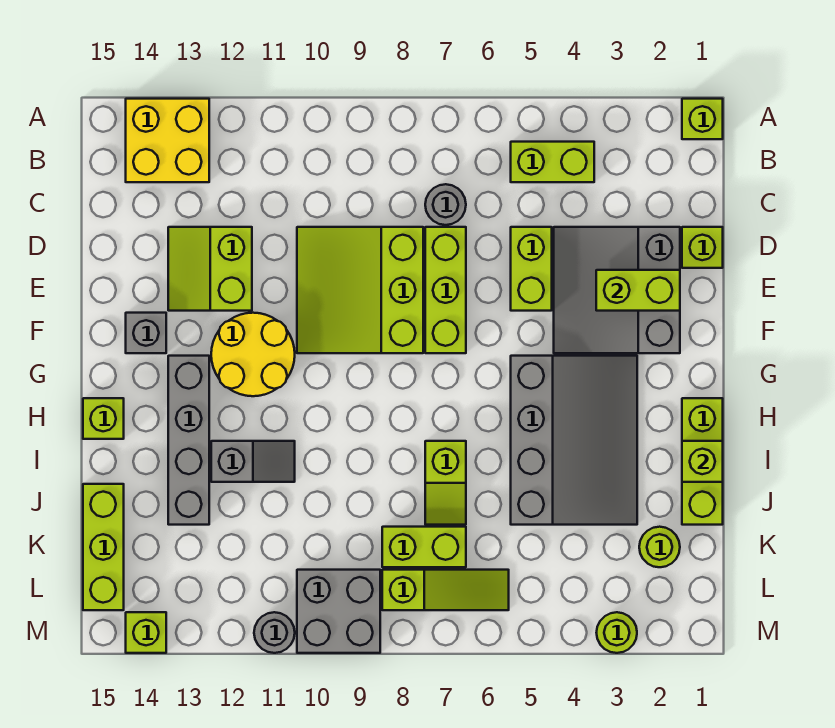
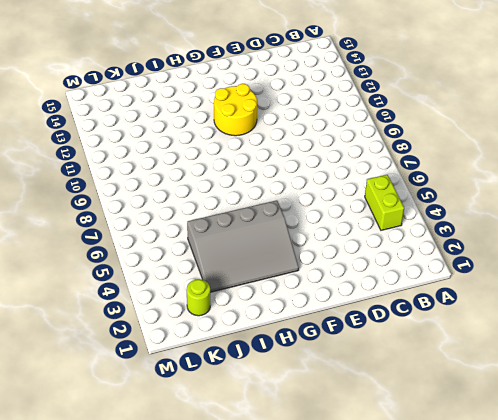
none -> lime 1x1 brick [682,99,723,139]
none -> yellow 2x2 brick [126,99,209,182]
none -> grey 1x1 round brick [425,184,466,225]

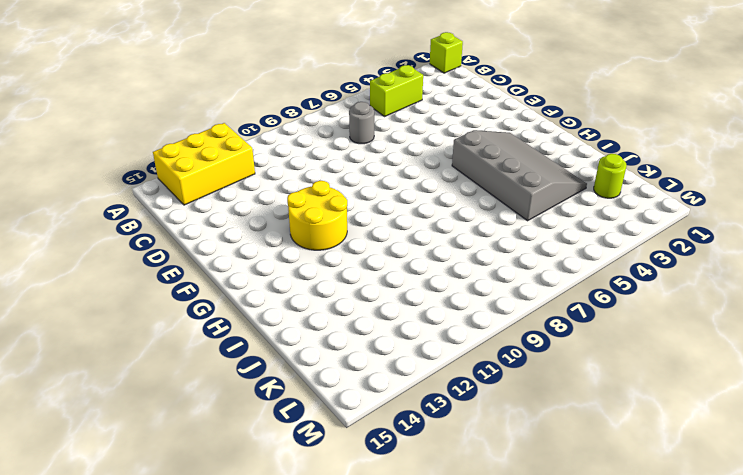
yellow 2x3 brick [153,123,255,205] -> yellow 2x2 brick [126,99,209,182]
none -> lime 1x1 brick [682,227,723,268]
none -> grey 3x3 slope [554,227,680,353]
none -> lime 1x2 brick [511,227,552,311]

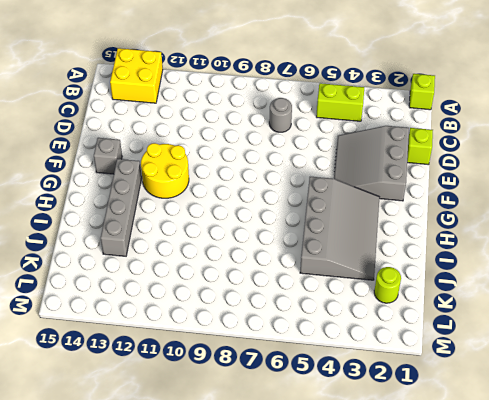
none -> lime 1x2 brick [511,227,552,311]
none -> lime 1x3 brick [425,227,466,353]
none -> lime 3x3 slope [297,227,423,353]

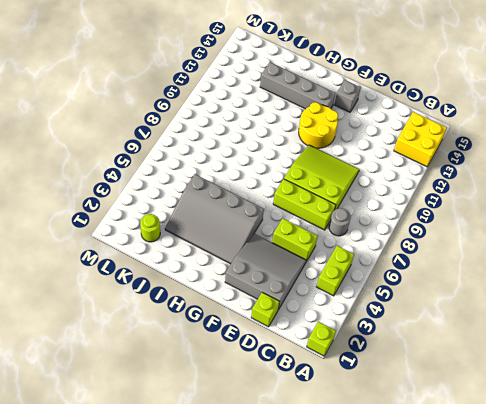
none -> lime 2x2 slope [168,227,252,311]
none -> lime 1x3 brick [682,398,723,525]
none -> lime 1x1 brick [83,398,124,439]

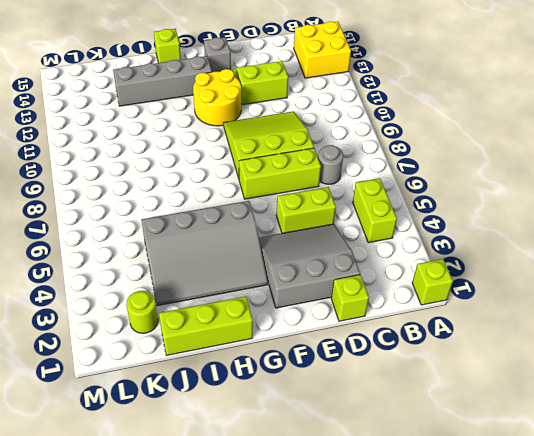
none -> lime 1x2 slope [425,441,466,525]
none -> grey 1x2 slope [211,441,295,482]
none -> lime 1x3 brick [83,484,124,610]

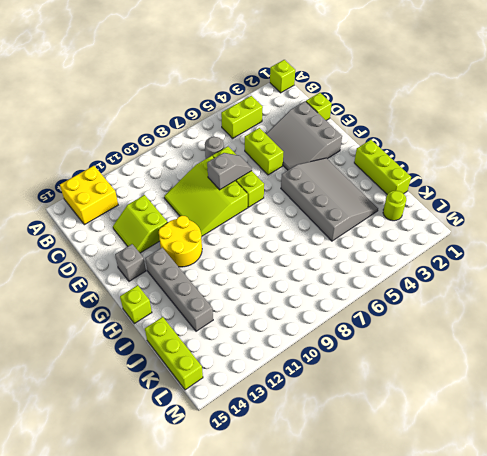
grey 1x2 slope [207,153,252,190] -> grey 1x2 slope moved to [211,441,295,482]
none -> lime 1x2 slope [425,441,466,525]
none -> lime 1x2 brick [382,527,466,567]
none -> lime 1x3 slope [382,570,509,610]

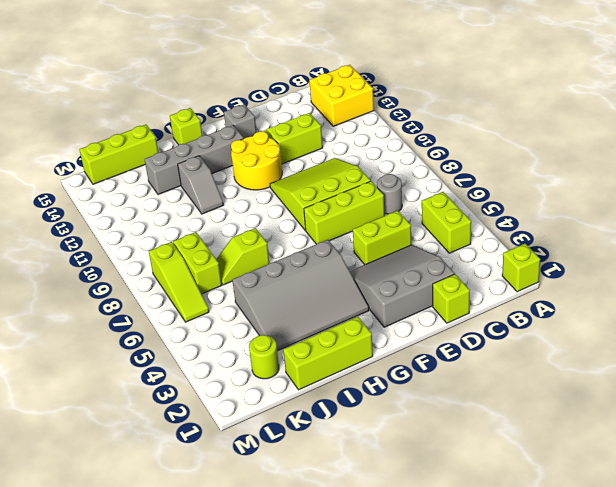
none -> grey 2x2 brick [297,570,380,653]
none -> lime 1x1 round brick [596,612,637,653]
none -> grey 1x1 round brick [254,612,295,653]

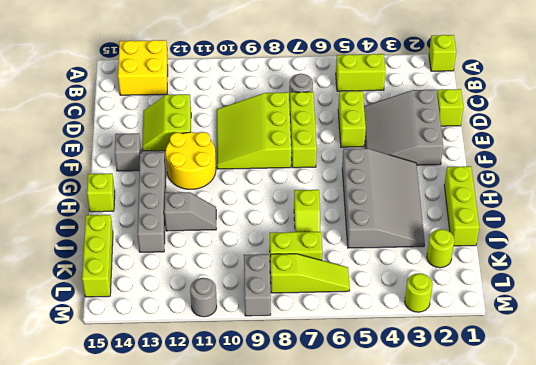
grey 1x2 brick [244,254,271,316] -> grey 2x2 brick [297,570,380,653]
none -> lime 1x1 brick [126,612,166,653]
none -> lime 1x2 brick [596,270,680,311]
none -> lime 1x1 brick [682,441,723,482]

